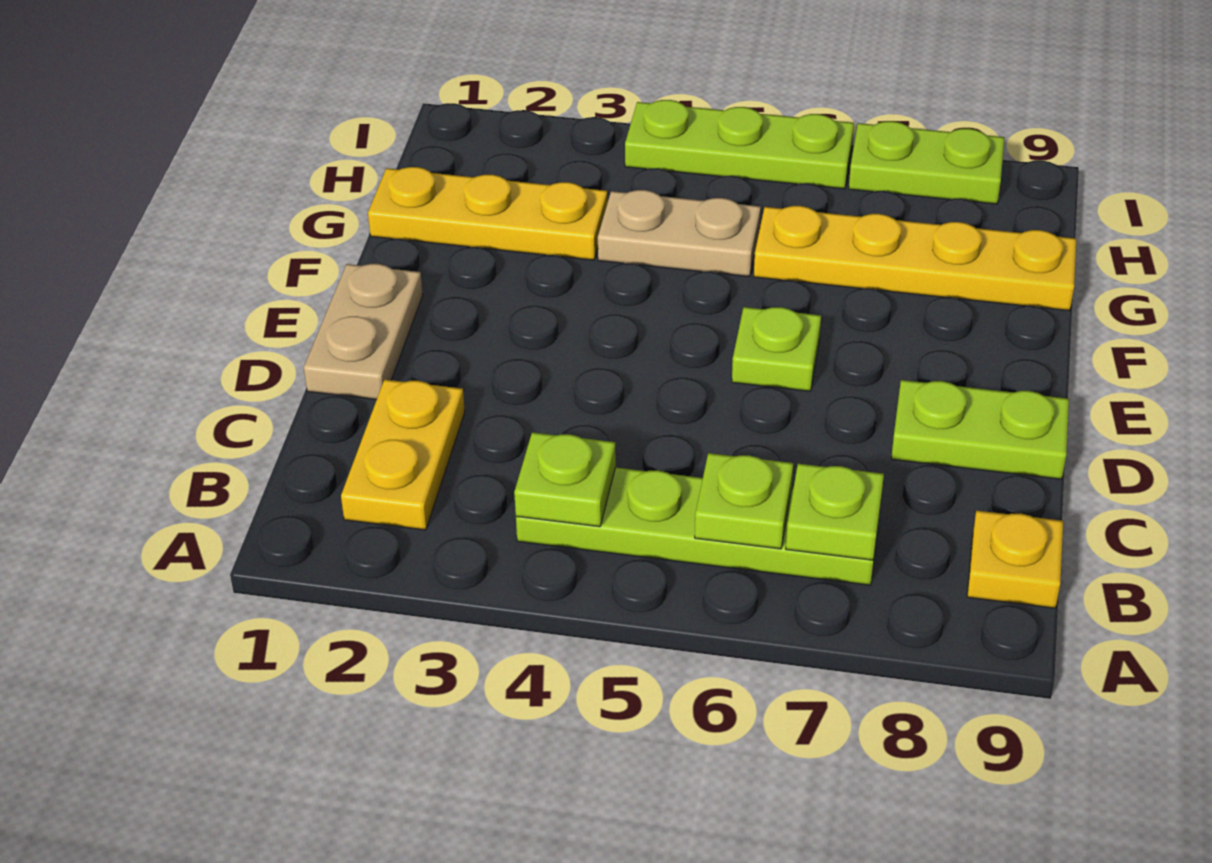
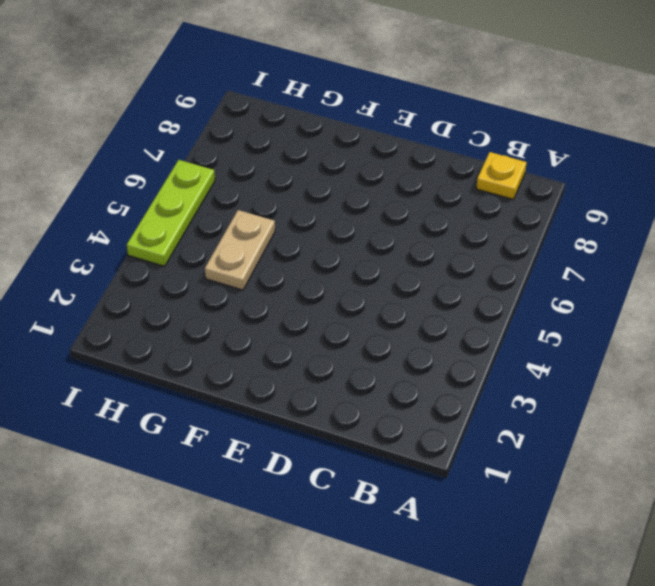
none -> yellow 1x2 plate [341,380,465,530]
none -> lime 1x4 plate [516,468,881,585]
none -> tan 1x2 plate [304,264,423,399]

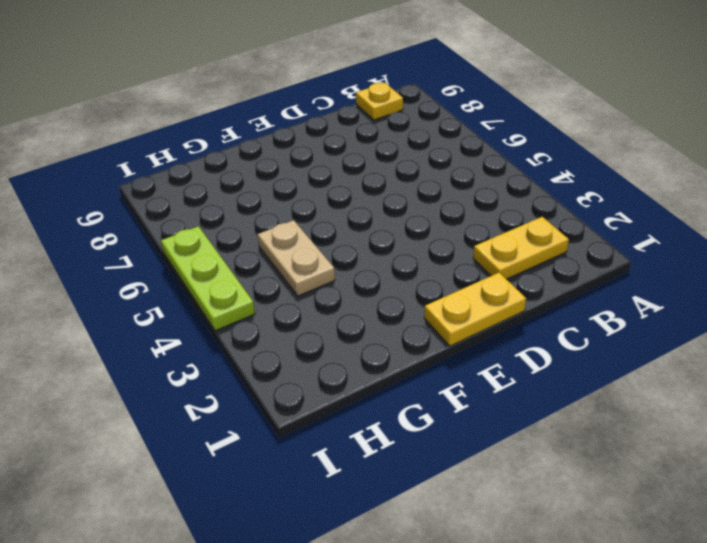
yellow 1x2 plate [424,273,526,346] -> tan 1x2 plate [304,264,423,399]
none -> lime 1x4 plate [516,468,881,585]
none -> lime 1x2 plate [891,380,1069,479]
none -> lime 1x1 plate [732,307,821,391]

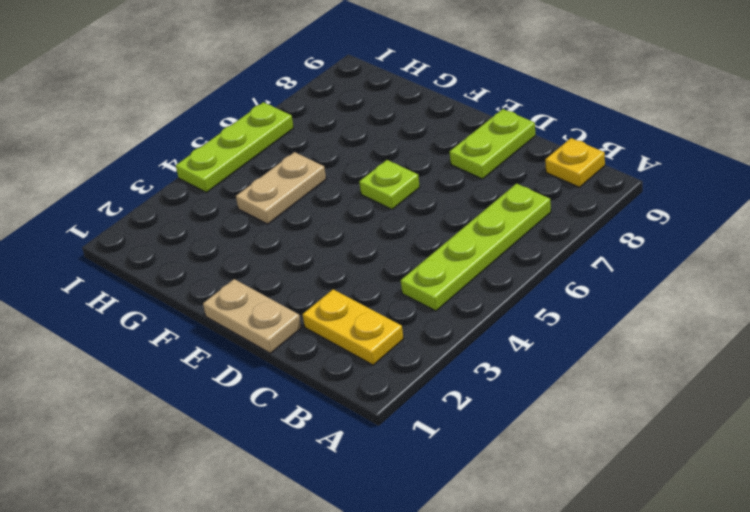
none -> yellow 1x3 plate [368,167,608,260]
none -> yellow 1x4 plate [754,206,1076,311]
none -> lime 1x2 plate [849,121,1005,204]

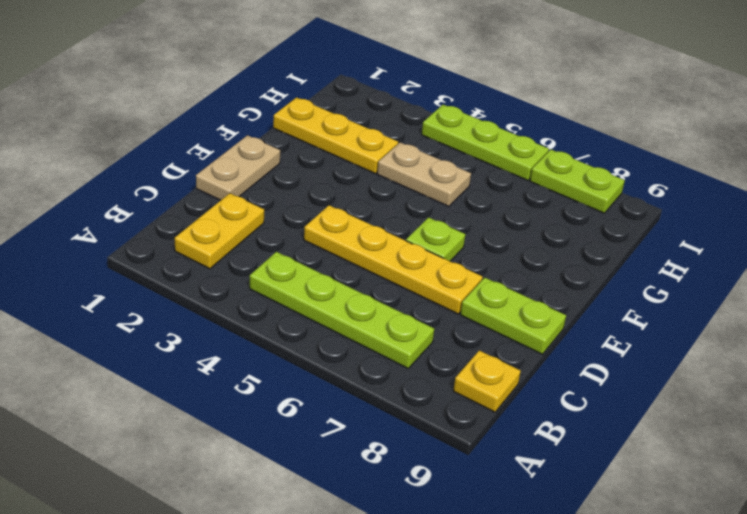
yellow 1x4 plate [304,205,483,314] -> yellow 1x4 plate moved to [754,206,1076,311]
none -> lime 1x1 plate [514,432,616,527]
none -> lime 1x1 plate [695,453,793,549]
none -> lime 1x1 plate [786,464,884,560]

